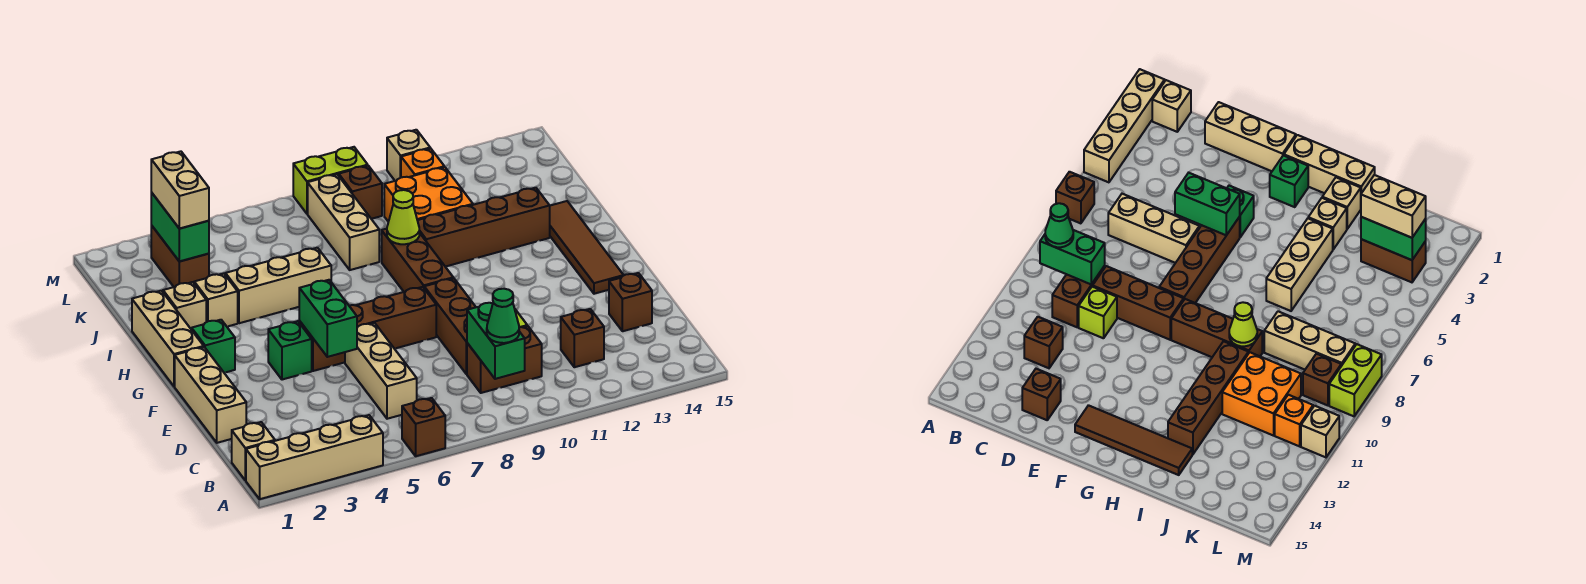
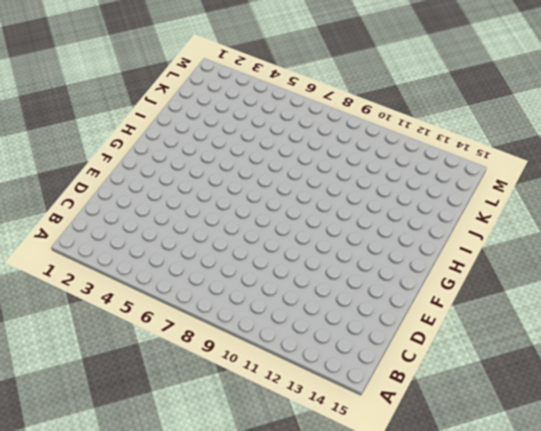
none -> tan 1x4 brick [246,415,383,499]
none -> brown 1x1 brick [402,398,445,456]
none -> tan 1x1 brick [232,422,275,480]
none -> tan 1x3 brick [345,323,417,419]

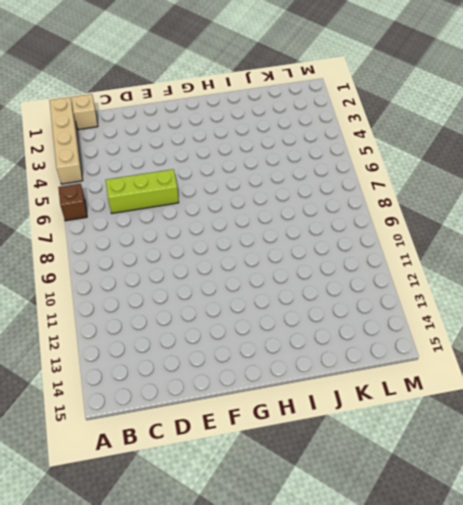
lime 1x3 brick [105,169,179,213] -> tan 1x3 brick [345,323,417,419]
none -> brown 1x2 brick [467,326,542,393]
none -> brown 1x1 brick [561,309,604,367]
none -> tan 1x3 brick [175,347,246,443]
none -> brown 1x3 brick [424,278,476,374]

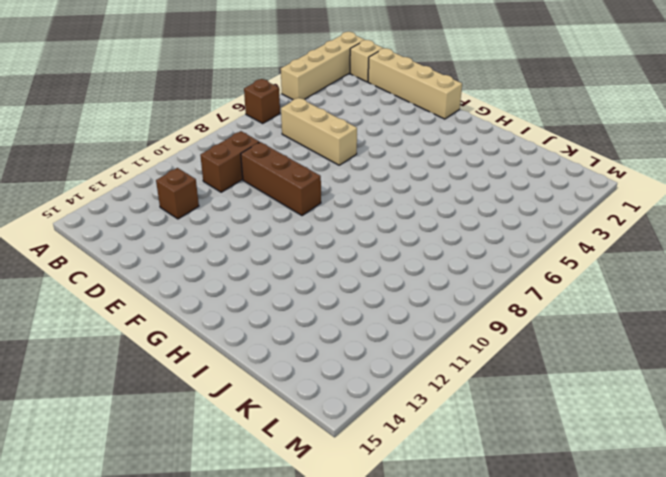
tan 1x4 brick [368,48,462,119] -> tan 1x3 brick [175,347,246,443]
none -> lime 1x1 brick [1079,286,1117,338]
none -> brown 1x1 brick [609,273,652,331]
none -> green 1x1 brick [268,321,312,380]
none -> brown 1x4 brick [299,287,436,371]

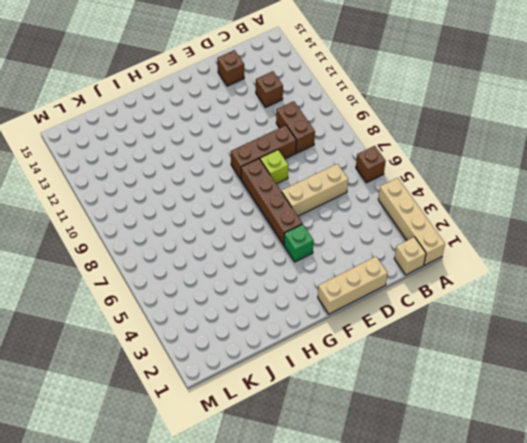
lime 1x1 brick [260,150,288,184] -> lime 1x1 brick moved to [1079,286,1117,338]
none -> brown 1x4 tile [550,201,624,294]
none -> tan 1x3 brick [132,291,204,387]
none -> green 1x1 brick [192,320,235,373]
none -> brown 1x3 brick [382,229,453,292]

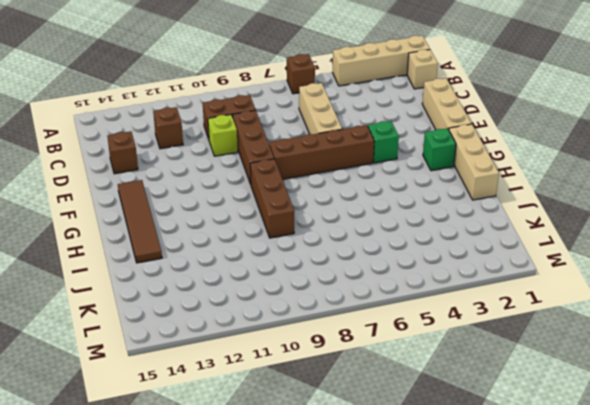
none -> tan 1x1 brick [163,282,206,330]
none -> tan 1x1 brick [194,273,238,326]
none -> tan 1x3 brick [225,248,331,323]
none -> brown 1x4 brick [417,188,550,266]

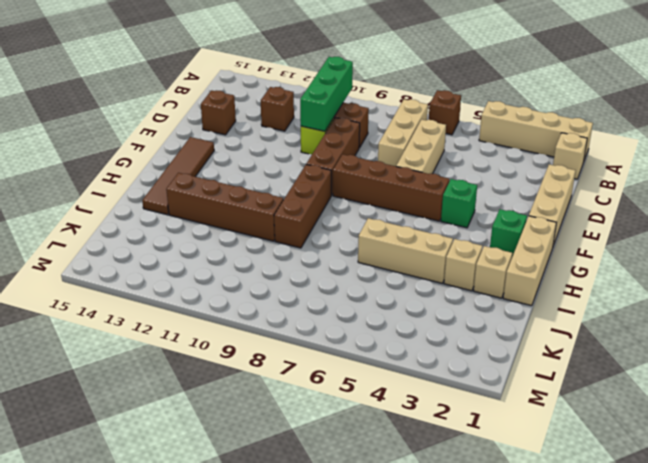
tan 1x3 brick [378,99,428,166] -> tan 1x3 brick moved to [308,174,379,270]
green 1x3 brick [300,57,353,131] -> none
none -> orange 2x2 brick [384,167,473,222]
none -> brown 1x2 brick [151,226,209,287]
none -> brown 1x1 brick [339,166,382,219]
none -> orange 1x1 brick [401,148,444,177]

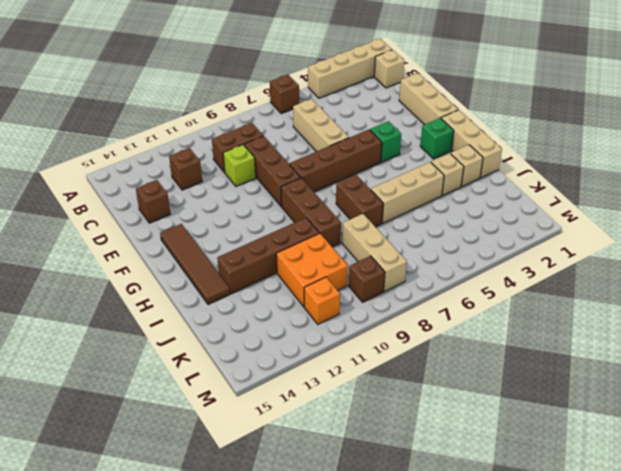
brown 1x2 brick [336,175,383,227] -> brown 1x2 brick moved to [151,226,209,287]
none -> lime 1x2 brick [293,147,368,214]
none -> tan 1x1 brick [387,130,430,181]
none -> green 1x2 brick [467,303,525,379]
none -> green 1x2 brick [299,280,357,357]

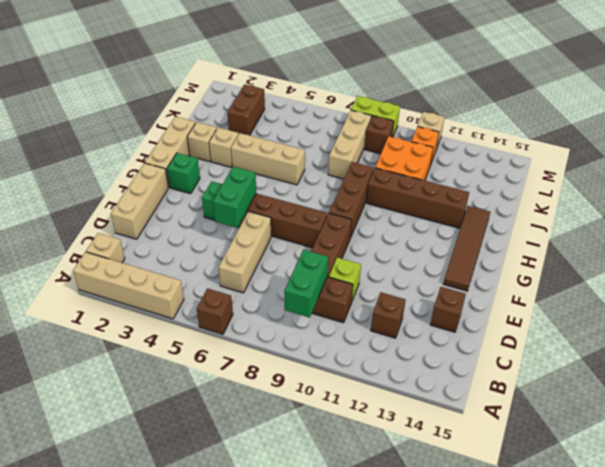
none -> lime 1x1 cone [387,190,419,244]
none -> green 1x2 brick [151,193,209,261]
none -> green 1x1 cone [487,289,519,343]
none -> tan 1x2 brick [151,151,209,229]

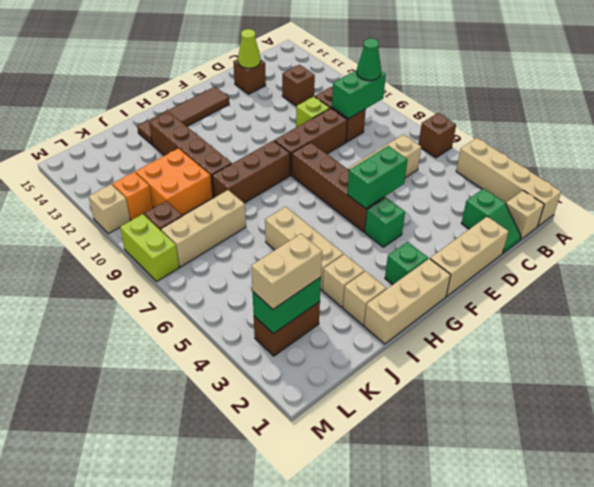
green 1x2 slope [461,189,521,253] -> none
lime 1x1 cone [238,29,261,68] -> lime 1x1 cone moved to [387,190,419,244]

